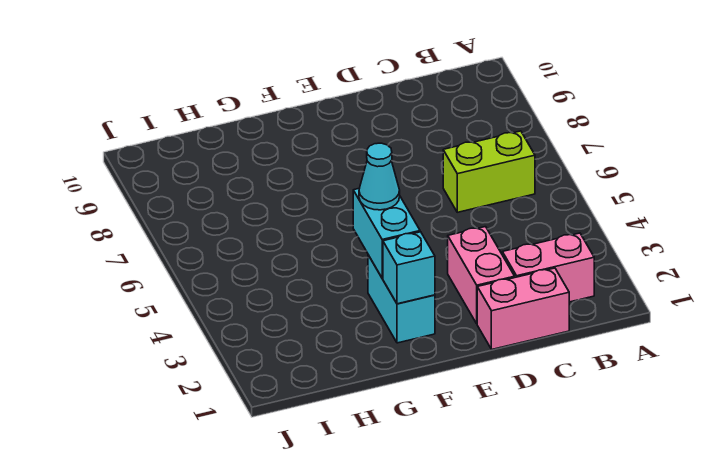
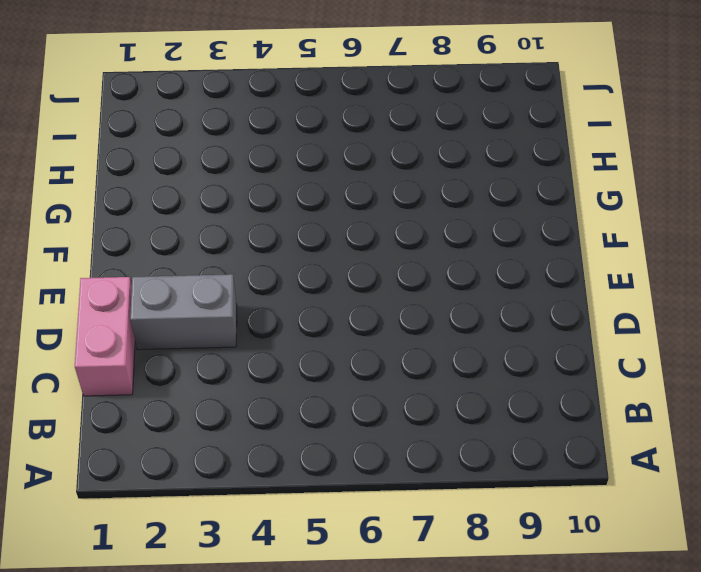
grey 1x2 brick [130,274,237,350] -> pink 1x2 brick [448,227,515,324]
none -> pink 1x2 brick [502,233,594,302]
none -> lime 1x2 brick [443,131,535,212]

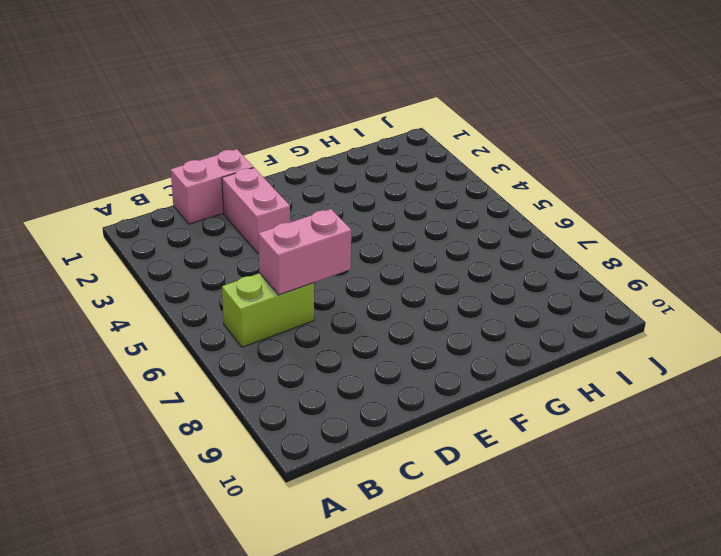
pink 1x2 brick [258,209,351,295] -> pink 1x2 brick moved to [502,233,594,302]
none -> cyan 1x2 brick [368,255,435,343]
none -> cyan 1x1 brick [383,232,435,304]

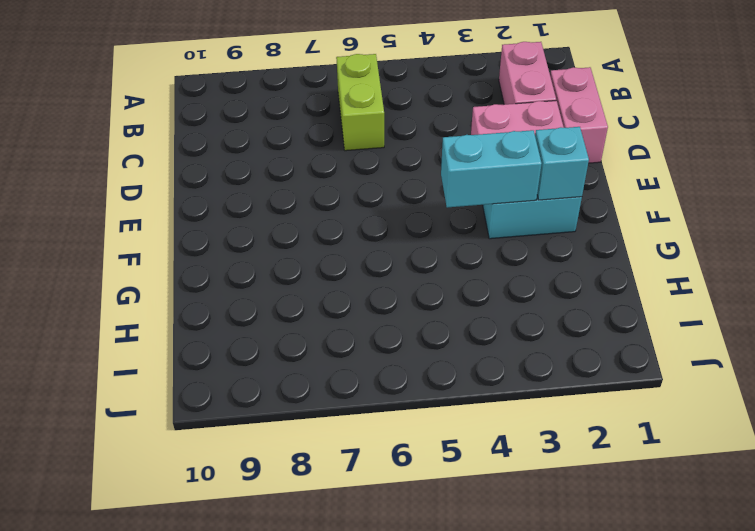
none -> cyan 1x1 cone [359,143,400,210]

